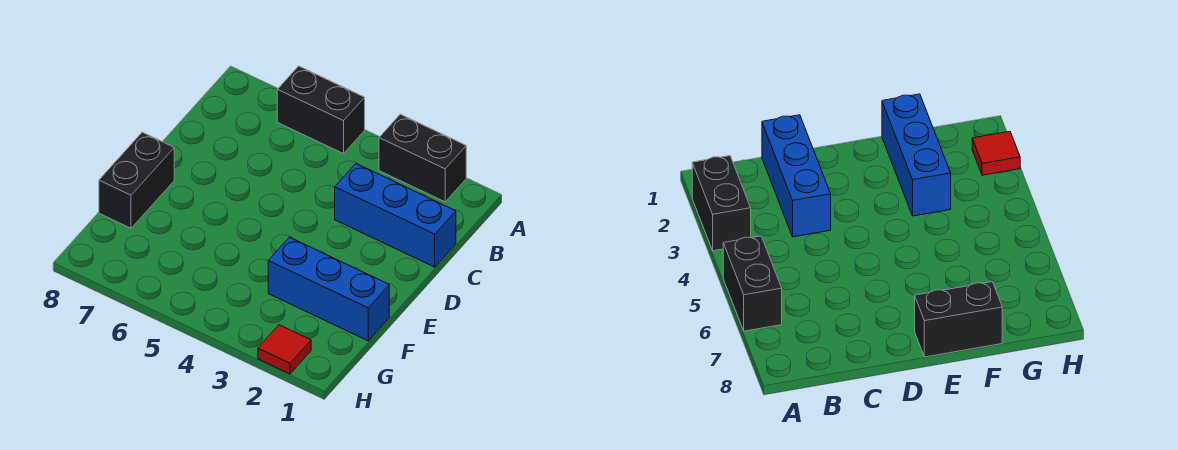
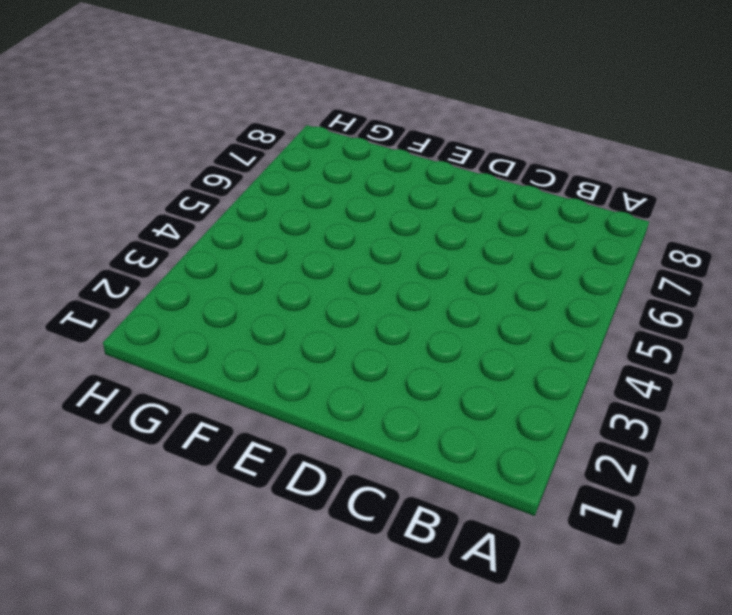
none -> black 1x2 brick [379,114,466,202]
none -> black 1x2 brick [277,66,365,154]

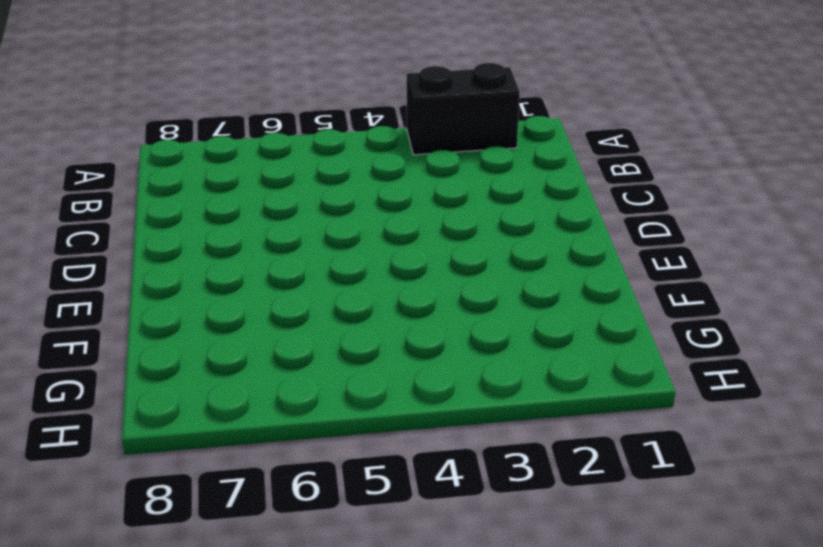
none -> black 1x2 brick [277,66,365,154]
none -> blue 1x3 brick [335,164,456,267]

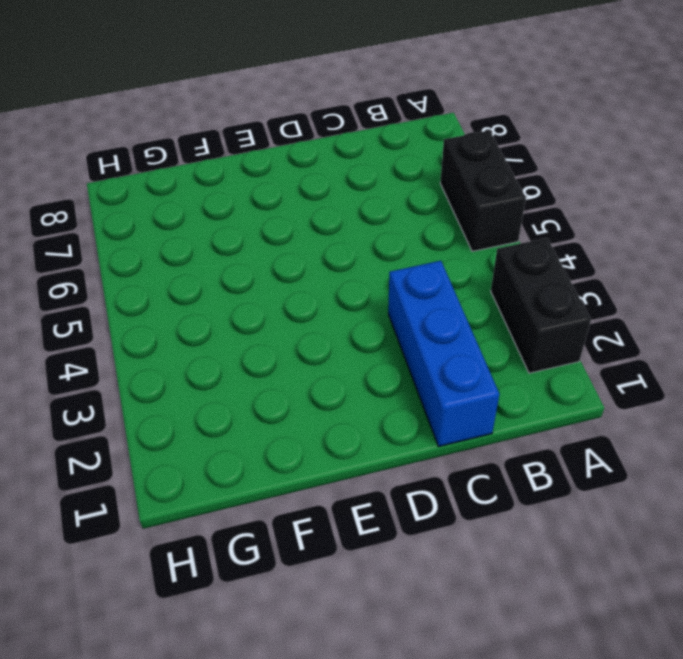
none -> black 1x2 brick [99,132,174,228]
none -> blue 1x3 brick [268,237,389,341]

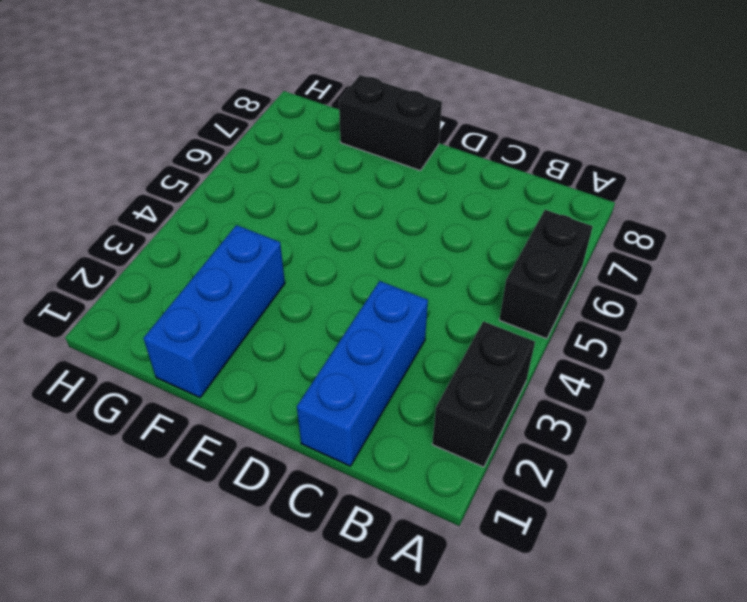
none -> red 1x1 tile [258,325,311,374]

